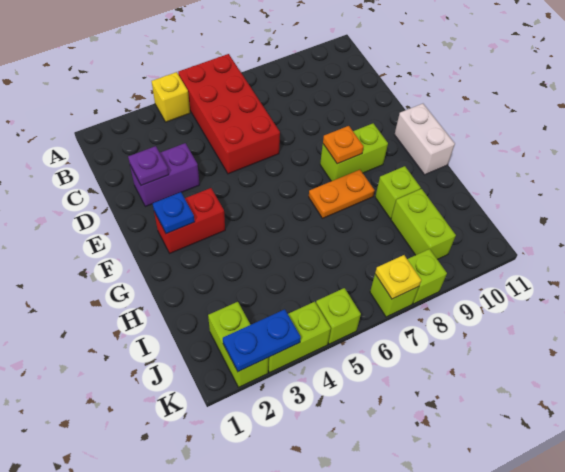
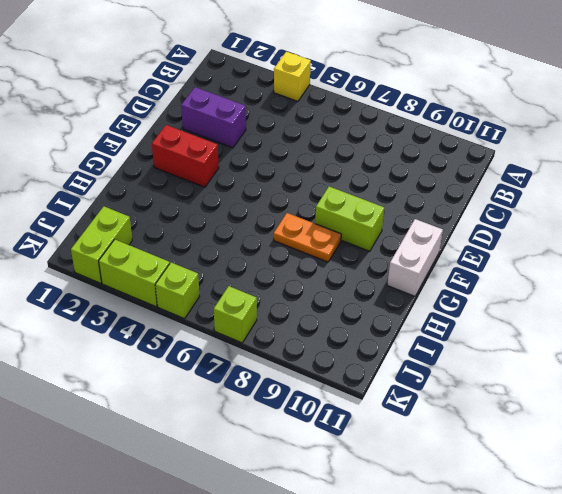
none -> red 2x4 brick [178,54,280,174]
none -> lime 1x1 brick [375,166,421,218]
none -> lime 1x2 brick [391,189,456,259]

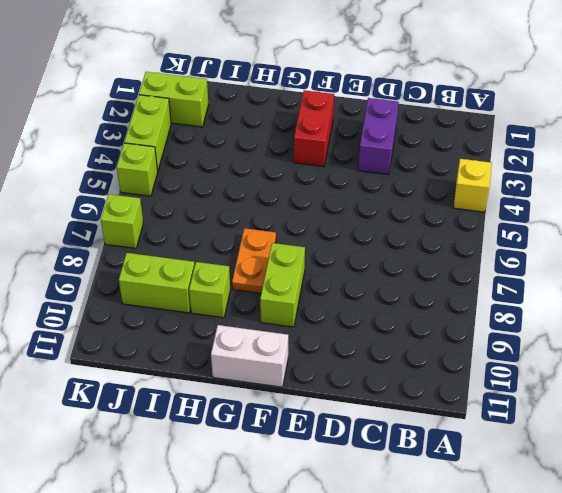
none -> red 2x4 brick [178,54,280,174]
none -> lime 1x1 brick [407,249,447,304]
none -> purple 1x1 plate [128,146,169,185]

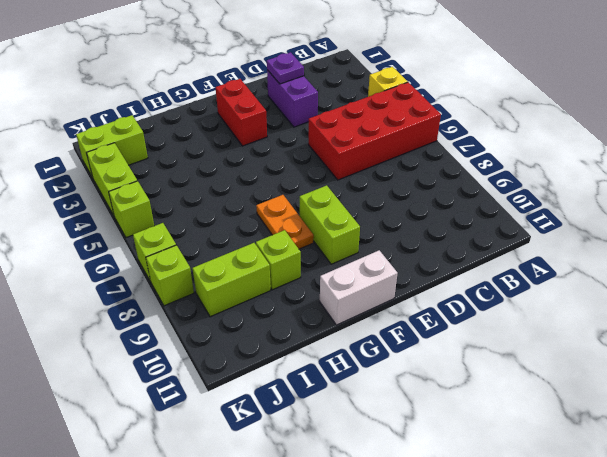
none -> blue 1x1 plate [153,192,195,234]
none -> orange 1x1 plate [323,126,364,164]
none -> blue 1x2 plate [223,309,301,372]

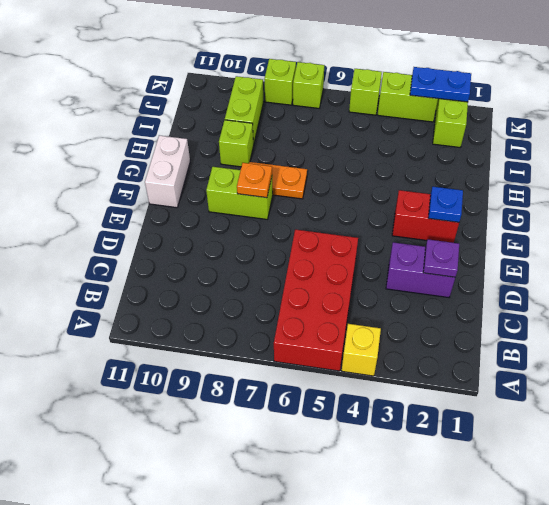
none -> yellow 1x1 plate [375,255,421,299]

